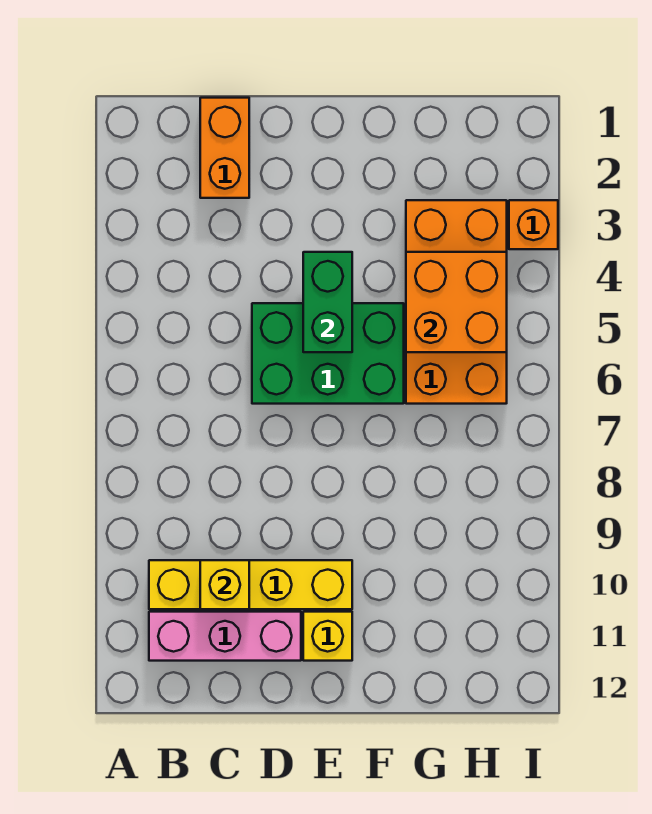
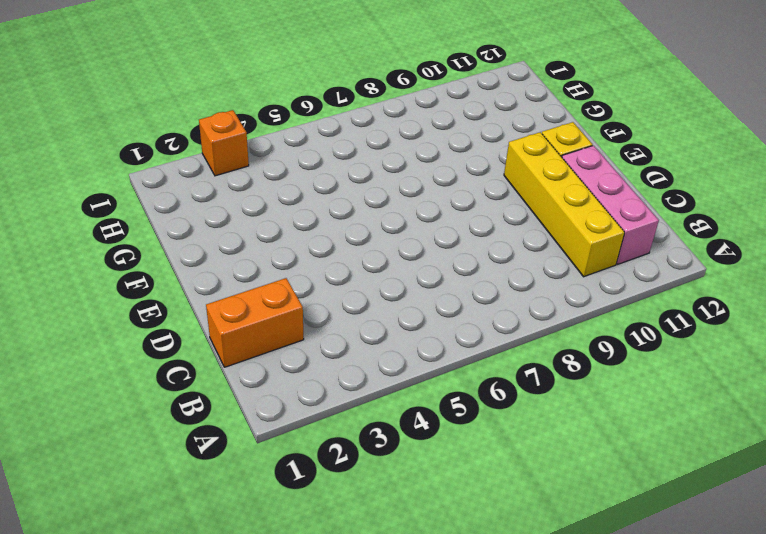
none -> green 2x3 brick [252,303,404,404]
none -> orange 2x4 brick [406,200,507,404]

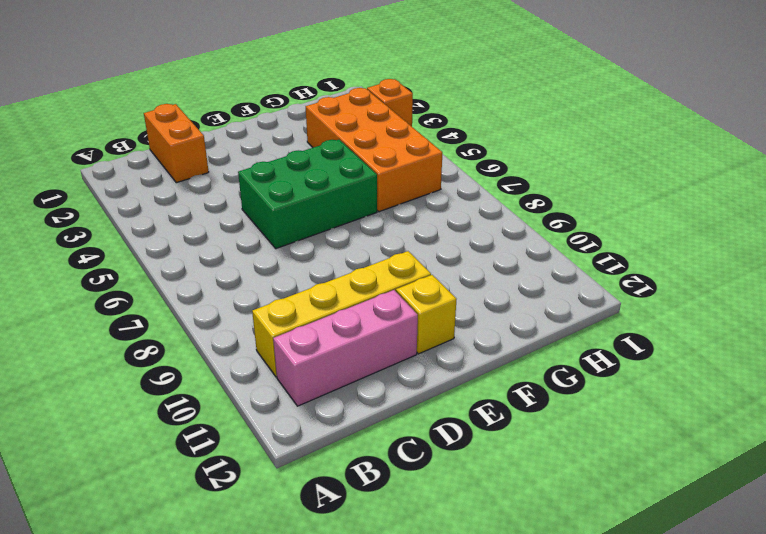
none -> yellow 1x1 brick [200,560,249,609]
none -> green 1x2 brick [303,252,352,352]

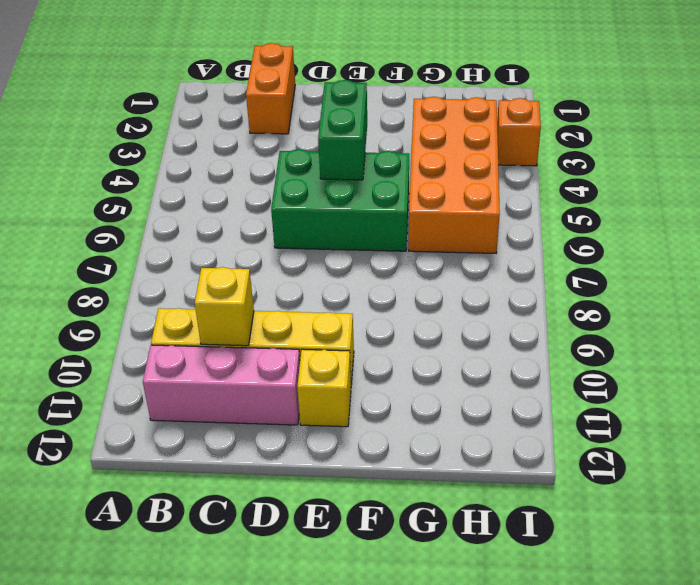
none -> orange 2x2 brick [406,252,507,352]

